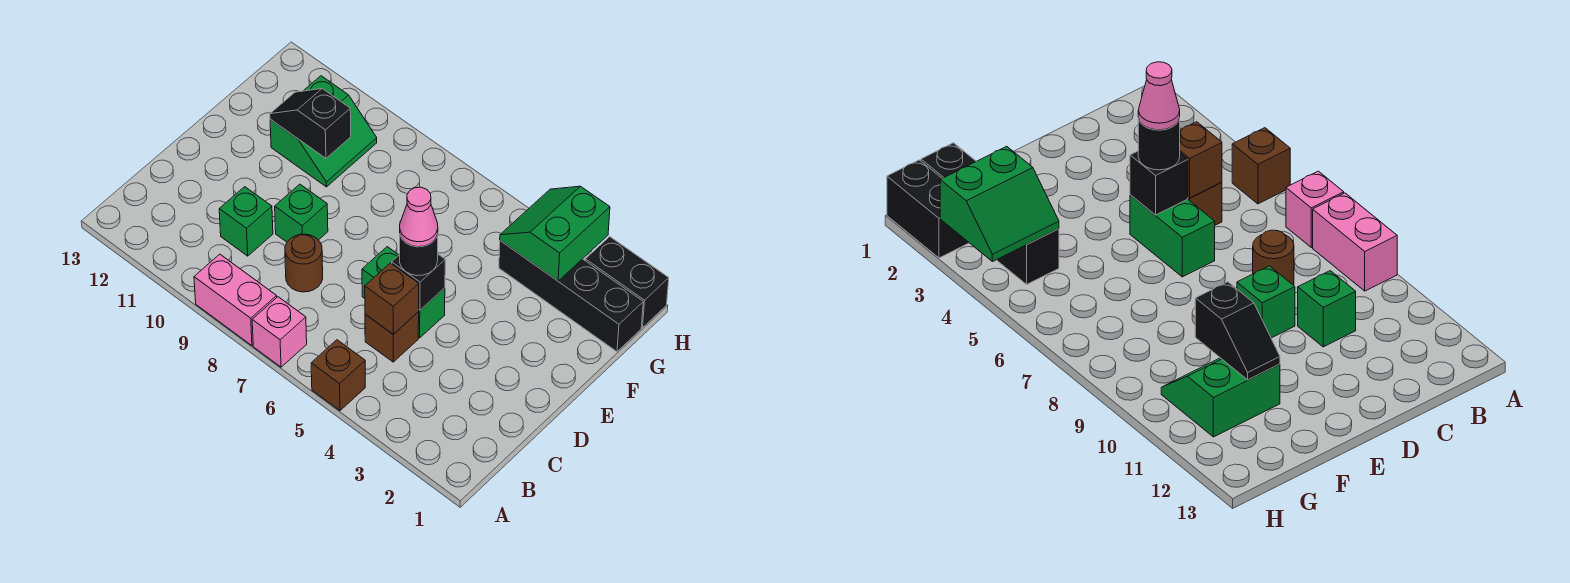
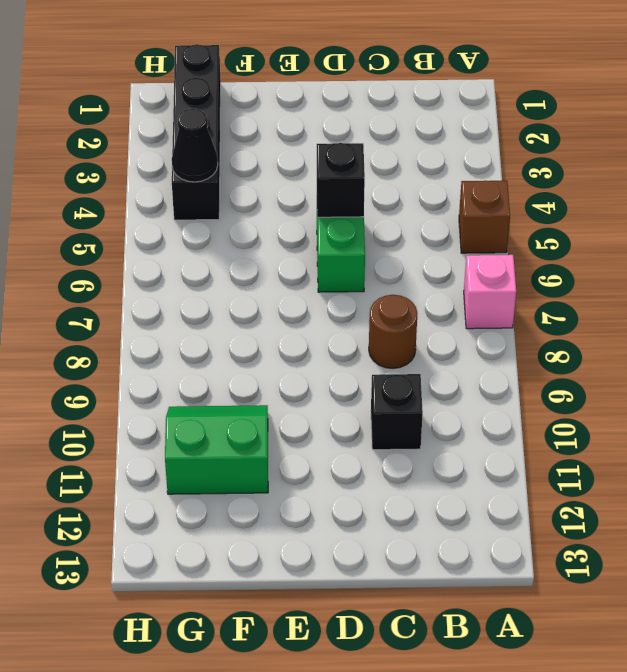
black 1x1 brick [371,374,423,450] -> green 1x1 brick [219,187,273,256]
black 1x1 cone [172,108,218,182] -> green 2x2 slope [500,186,610,281]
none -> pink 1x2 brick [194,254,277,346]
none -> brown 1x1 brick [365,312,419,362]
none -> green 1x1 brick [275,184,328,242]

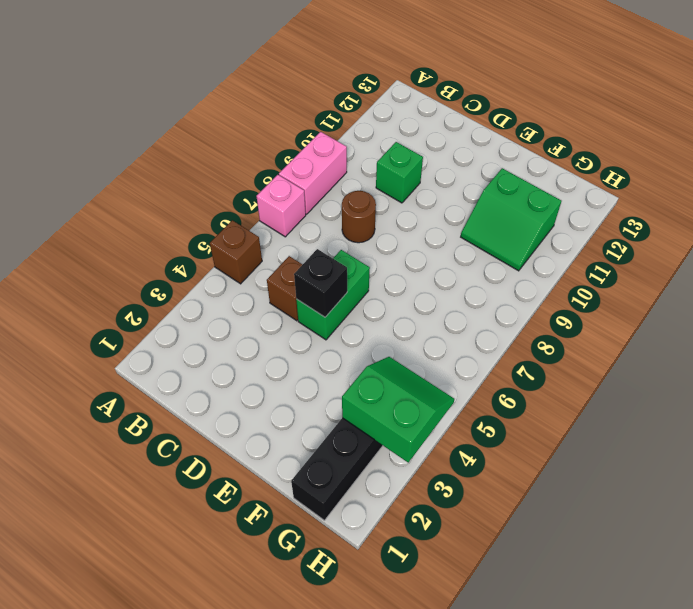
none -> green 1x1 brick [275,184,328,242]
none -> black 1x2 brick [585,237,669,328]
none -> brown 1x1 brick [365,263,419,334]

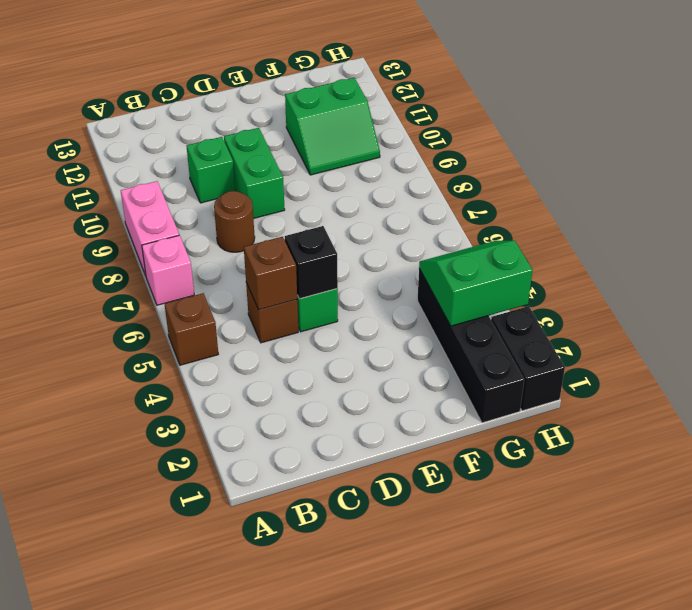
green 1x2 brick [224,128,285,219] -> green 1x1 brick [275,184,328,242]
none -> black 1x2 slope [270,89,351,158]
none -> black 1x1 round brick [400,234,438,276]
none -> pink 1x1 cone [400,187,438,247]

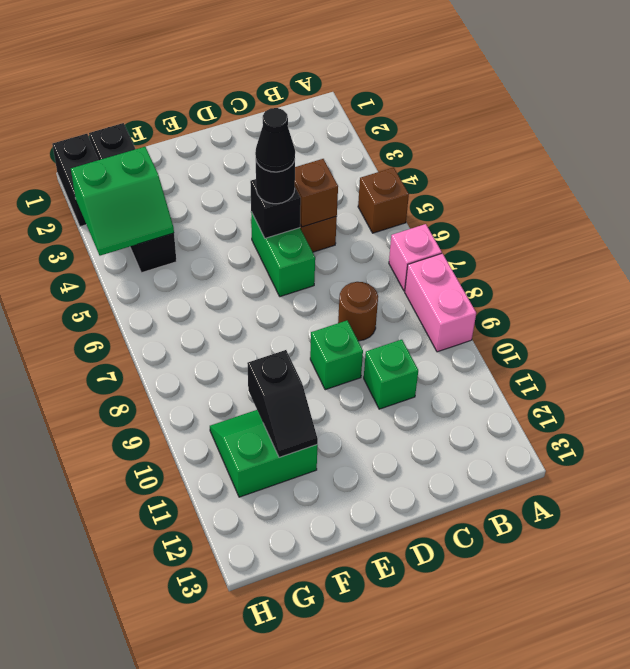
black 1x1 cone [255,108,295,172] -> pink 1x1 cone [400,187,438,247]

